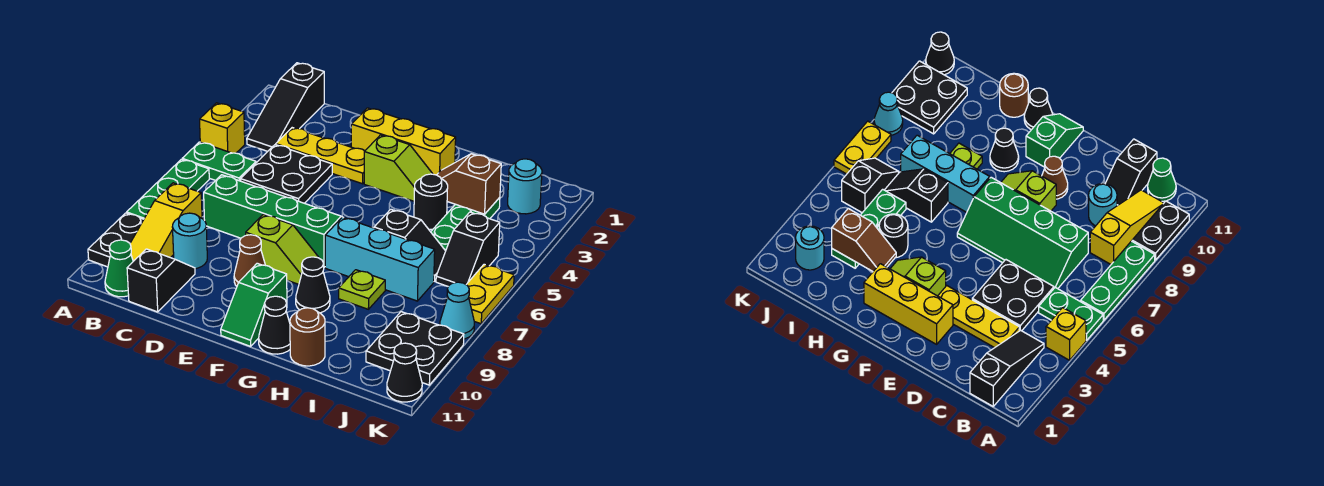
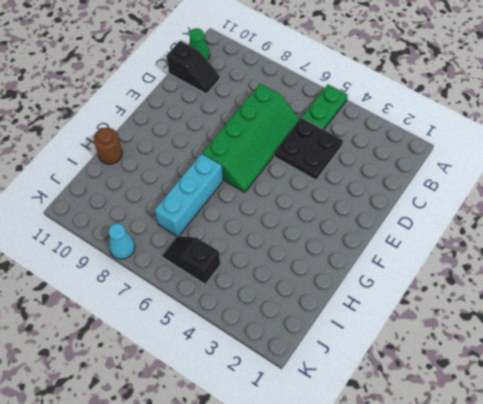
none -> yellow 1x1 brick [200,103,245,153]
none -> green 1x3 plate [127,159,209,219]
none -> black 1x2 plate [88,213,144,267]
none -> black 1x3 slope [247,63,324,151]

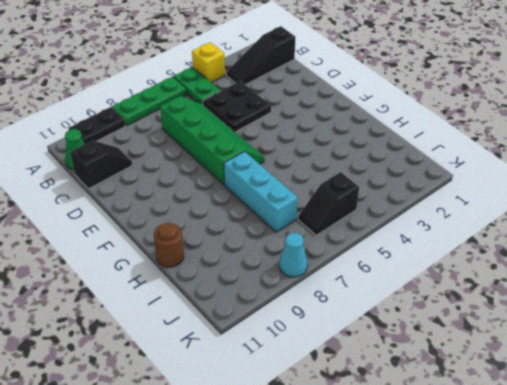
none -> yellow 1x3 slope [130,183,202,261]
none -> yellow 1x3 plate [276,128,365,184]
none -> cyan 1x1 round brick [172,213,207,269]
none -> yellow 1x3 brick [351,108,456,175]

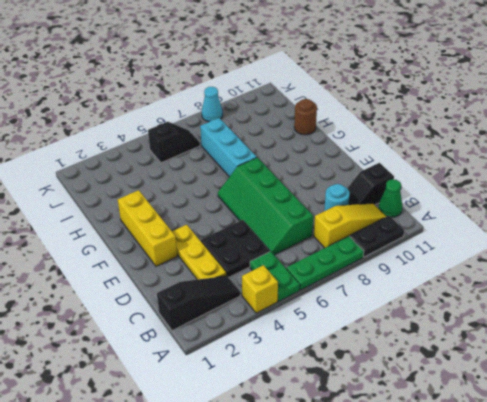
none -> lime 1x2 slope [246,215,319,284]
none -> brown 1x1 cone [234,235,265,286]
none -> lime 1x2 slope [364,135,432,201]
none -> green 1x2 slope [221,263,287,346]

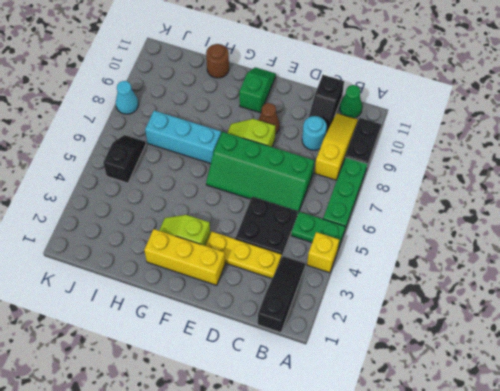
none -> black 1x1 cone [296,257,330,313]
none -> black 1x1 cone [259,296,290,354]
none -> black 1x1 round brick [414,174,448,229]
none -> black 1x2 slope [374,209,446,282]

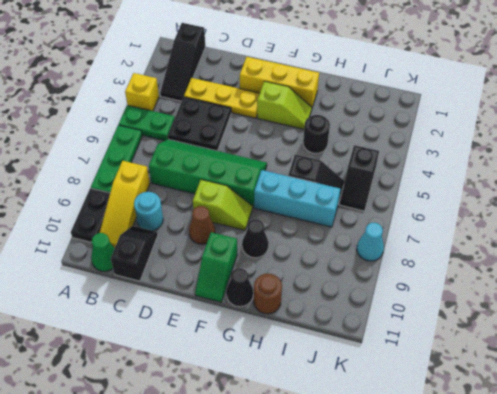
none -> lime 1x1 plate [339,270,385,309]
none -> green 1x3 plate [431,197,500,251]
none -> cyan 1x1 round brick [508,159,542,214]
none -> black 2x2 plate [366,312,464,385]

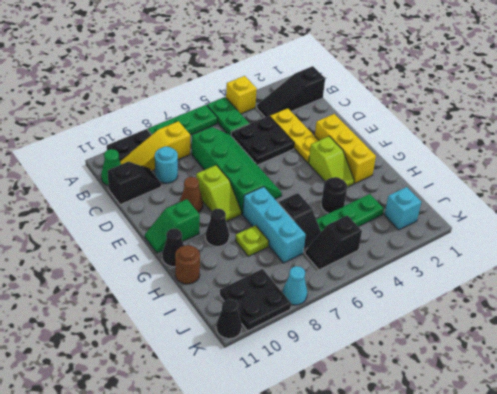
cyan 1x1 brick [384,187,421,230] -> cyan 1x1 round brick [508,159,542,214]
none -> yellow 1x2 plate [466,264,514,324]
none -> brown 1x2 slope [437,154,501,214]

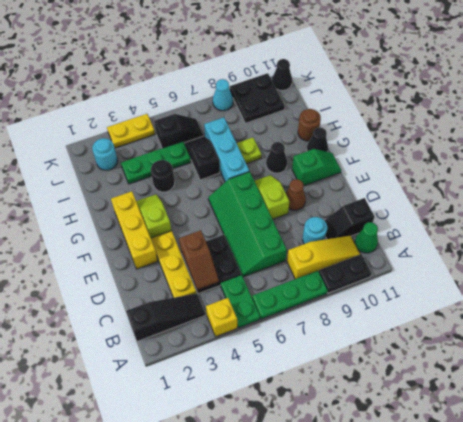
brown 1x2 slope [179,230,219,290] -> brown 1x2 slope moved to [437,154,501,214]
yellow 1x2 plate [107,114,155,148] -> yellow 1x2 plate moved to [466,264,514,324]

